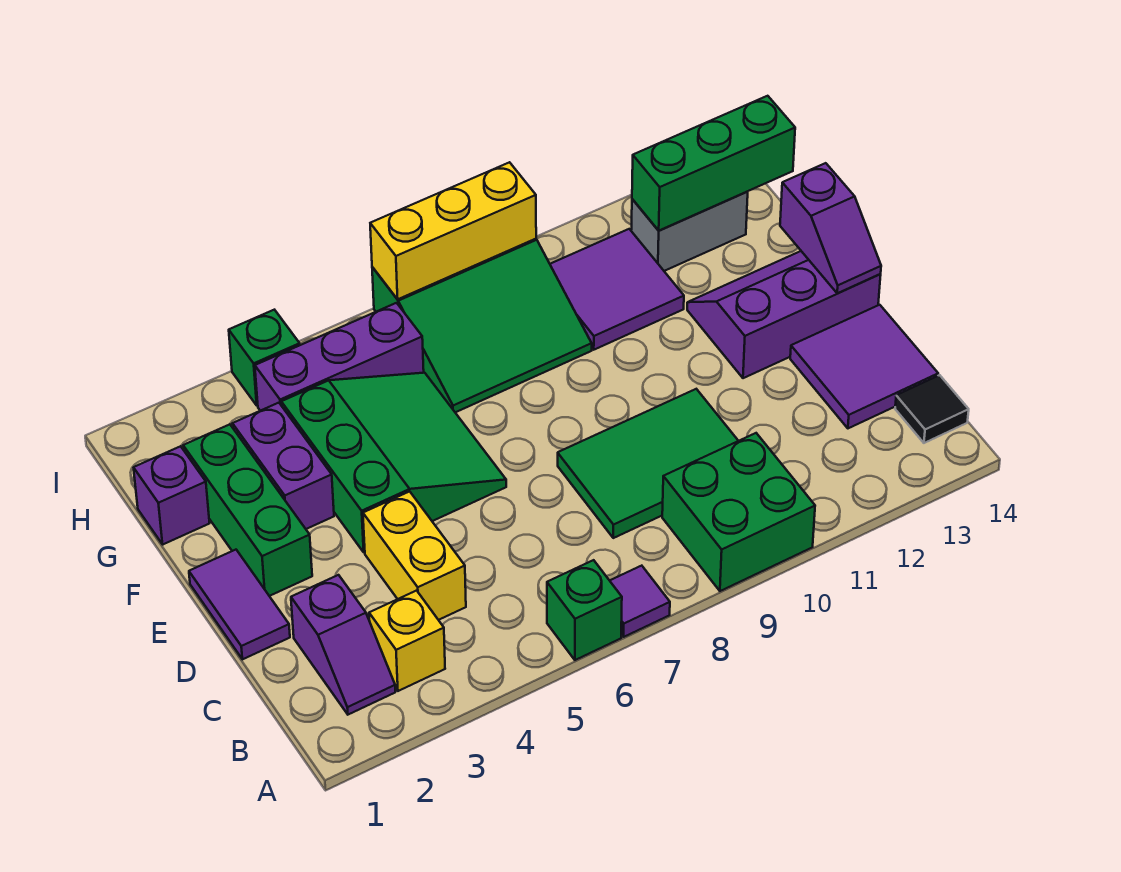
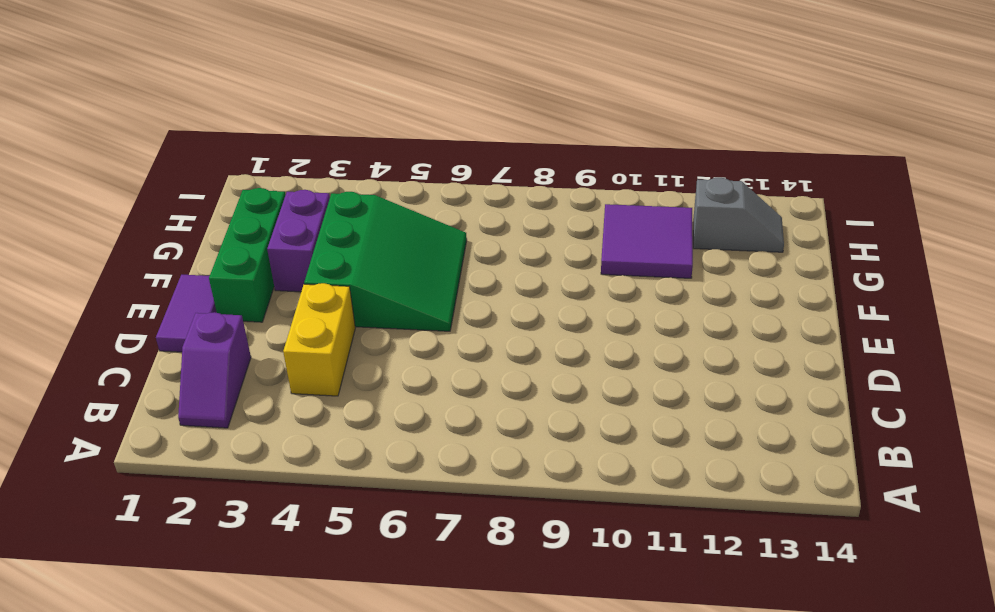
grey 1x2 slope [693,178,784,252] -> grey 1x2 brick [631,192,748,271]
none -> green 1x1 brick [547,560,622,660]
none -> purple 1x1 tile [610,566,670,637]
none -> green 2x2 brick [662,433,815,591]

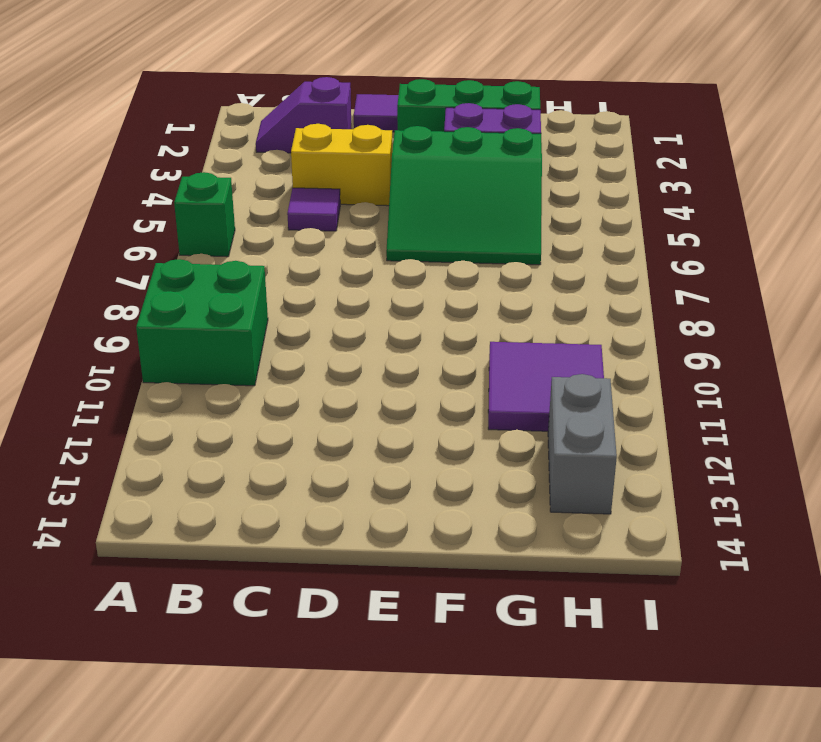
purple 1x1 tile [287,188,340,231] -> purple 1x1 tile moved to [610,566,670,637]
none -> yellow 1x1 brick [369,591,445,691]
none -> black 1x1 tile [895,375,969,443]
none -> green 2x3 tile [558,389,738,538]

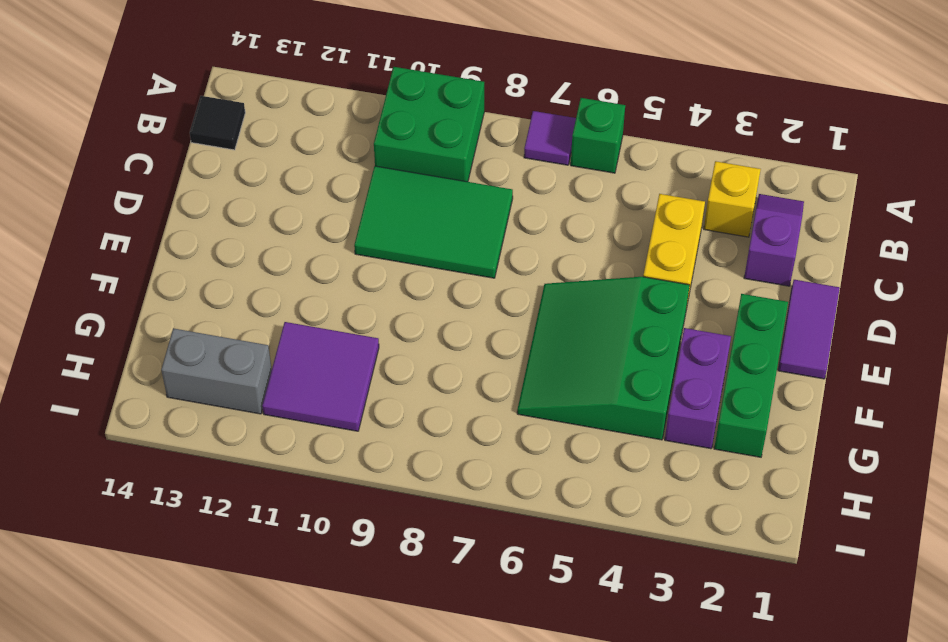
none -> purple 2x2 tile [790,305,938,428]
none -> purple 2x3 slope [687,251,881,378]
none -> purple 1x1 brick [134,446,209,544]

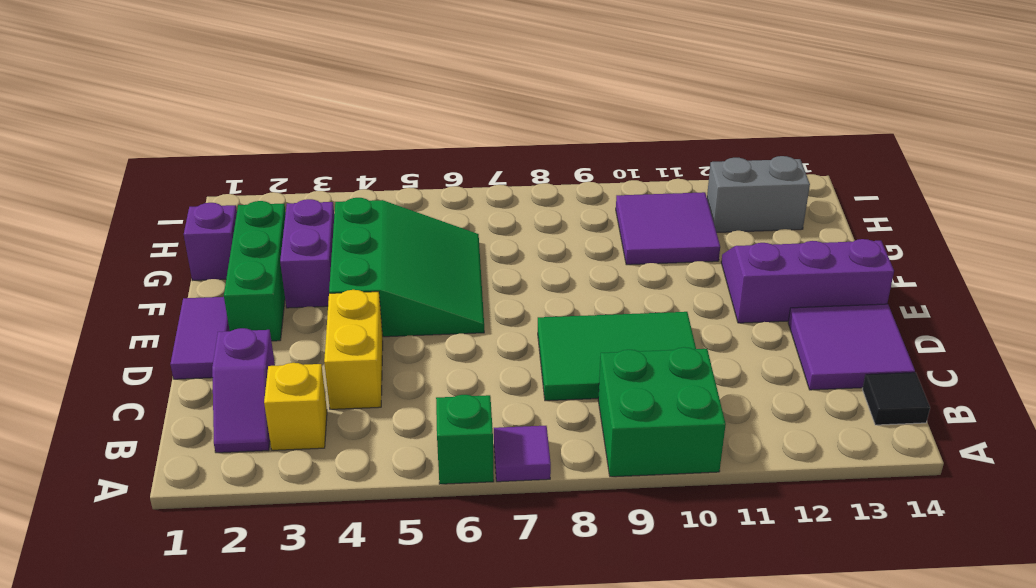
none -> green 3x3 slope [372,239,592,412]
none -> purple 1x3 brick [255,303,424,411]
none -> green 1x1 brick [229,310,300,406]

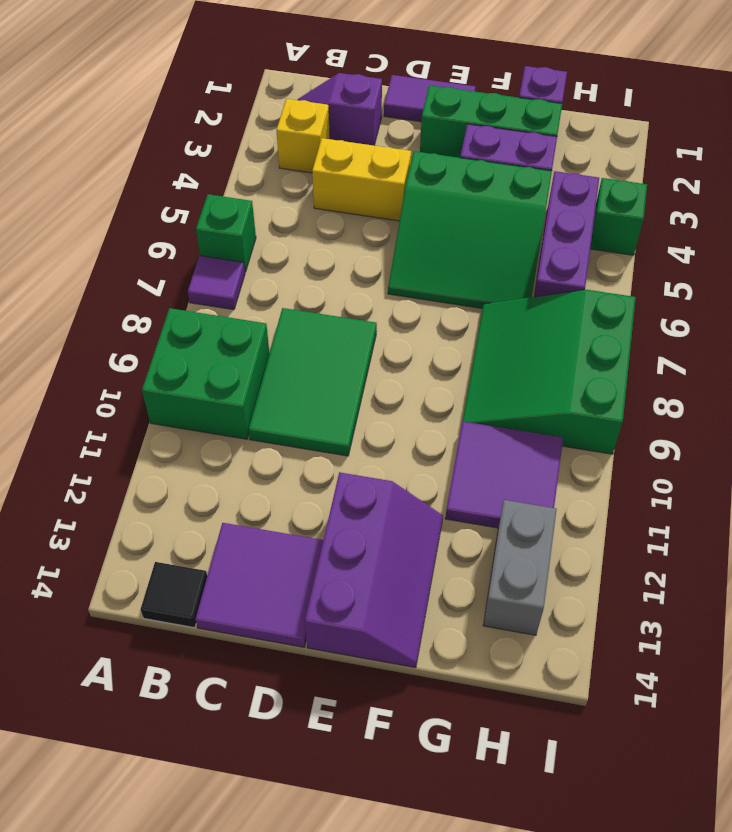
none -> purple 1x2 slope [780,163,881,293]
none -> green 1x3 brick [632,96,795,231]
none -> yellow 1x3 brick [370,162,536,299]

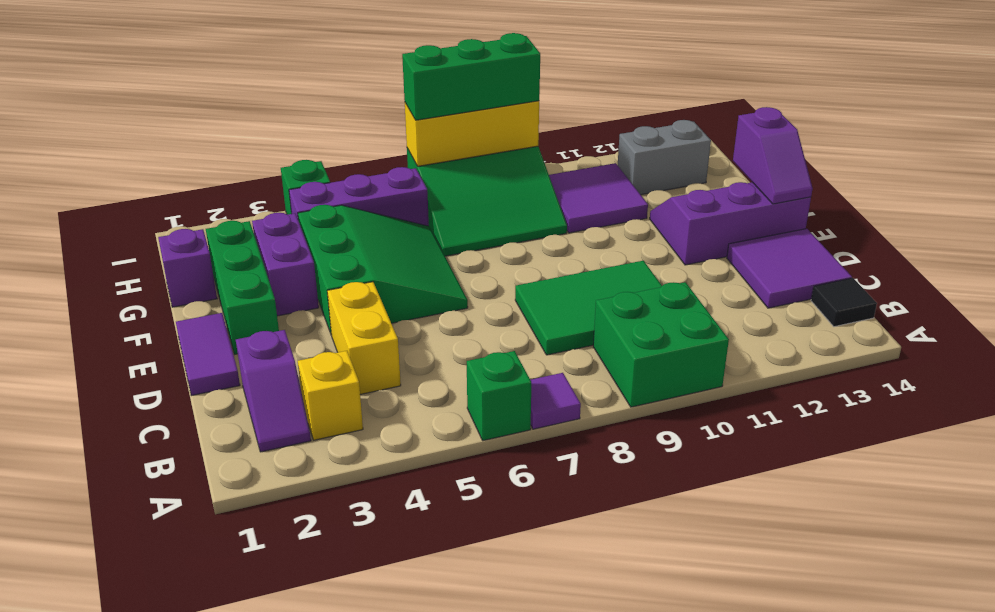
green 1x3 brick [402,33,540,120] -> green 1x3 brick moved to [632,96,795,231]

